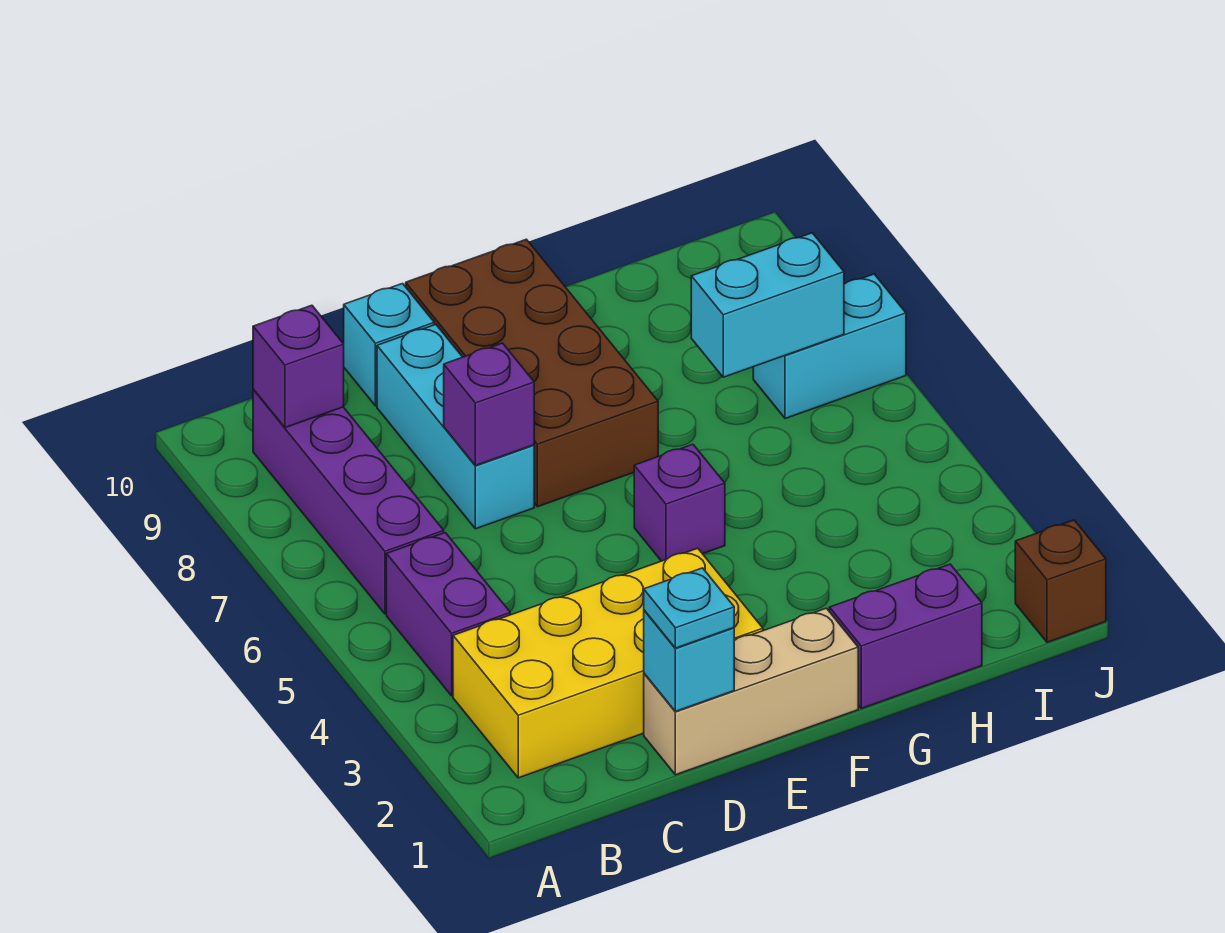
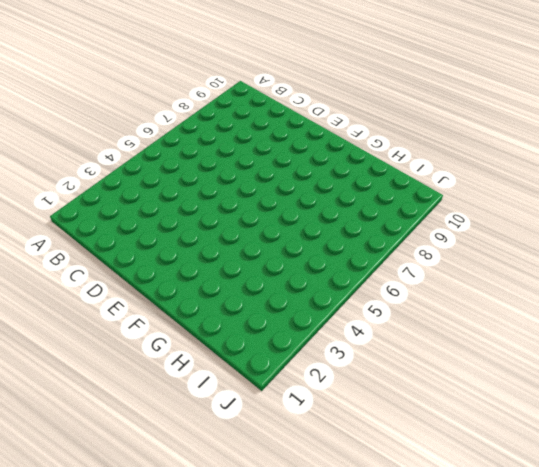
none -> yellow 2x4 brick [453,548,763,778]
none -> purple 1x2 brick [386,533,510,696]
none -> purple 1x4 brick [253,389,444,614]

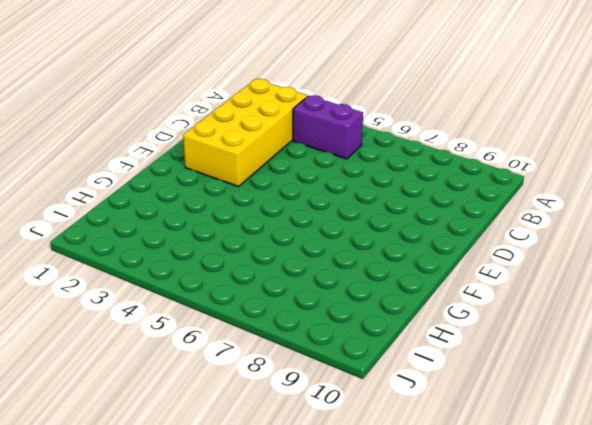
none -> purple 1x4 brick [253,389,444,614]
none -> tan 1x3 brick [644,608,858,775]
none -> cyan 1x3 brick [377,325,534,529]

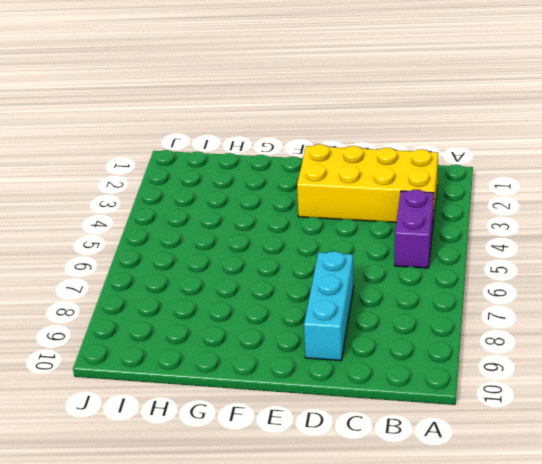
none -> purple 1x4 brick [253,389,444,614]
none -> tan 1x3 brick [644,608,858,775]
none -> cyan 1x1 brick [344,284,434,406]

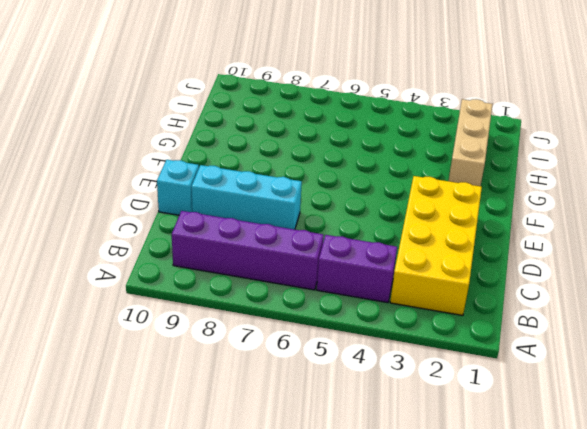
tan 1x3 brick [448,99,493,186] -> tan 1x3 brick moved to [644,608,858,775]
none -> brown 2x4 brick [406,239,658,507]
none -> purple 1x1 brick [634,444,725,561]
none -> purple 1x2 brick [829,564,982,709]

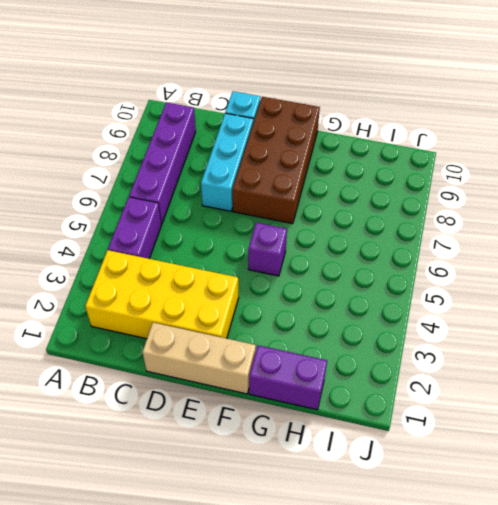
none -> cyan 1x2 brick [753,274,906,419]
none -> brown 1x1 brick [1015,520,1106,642]
none -> purple 1x1 brick [253,305,344,428]

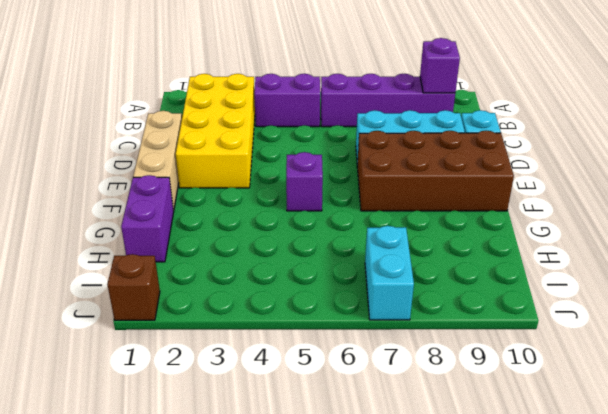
none -> cyan 1x1 brick [644,610,734,712]
none -> purple 1x1 brick [444,343,534,466]
none -> cyan 1x2 brick [691,233,844,377]

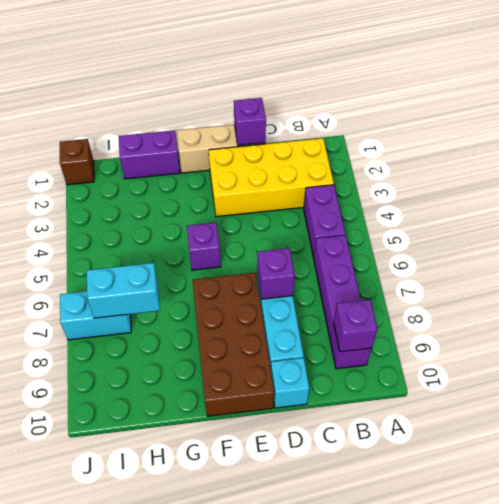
purple 1x1 brick [234,98,266,145] -> cyan 1x1 brick [644,610,734,712]
none -> cyan 1x1 plate [644,568,734,648]

